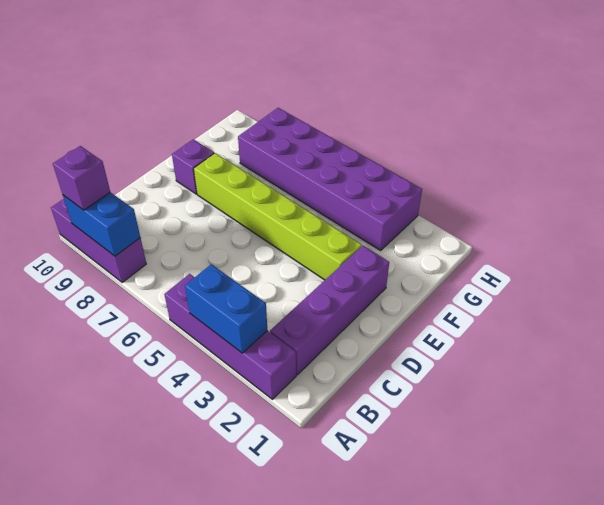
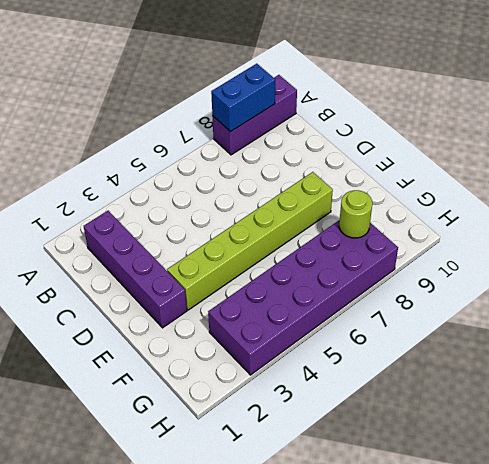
lime 1x1 round brick [339,190,372,238] -> none
none -> purple 1x4 brick [164,274,296,399]
none -> purple 1x1 brick [172,139,214,194]

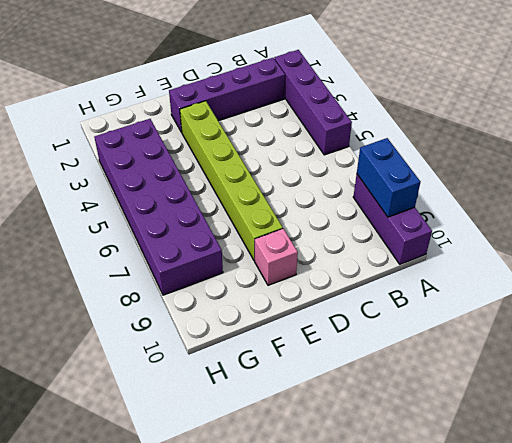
pink 1x1 brick [255,229,298,285] -> purple 1x1 brick [172,139,214,194]
none -> blue 1x2 brick [185,264,267,353]
none -> purple 1x1 brick [53,146,110,210]

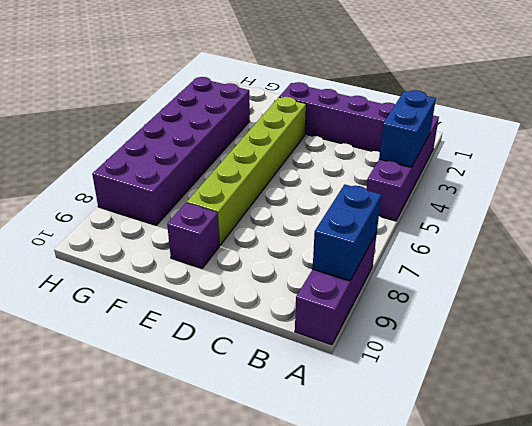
none -> purple 1x1 brick [53,146,110,210]

